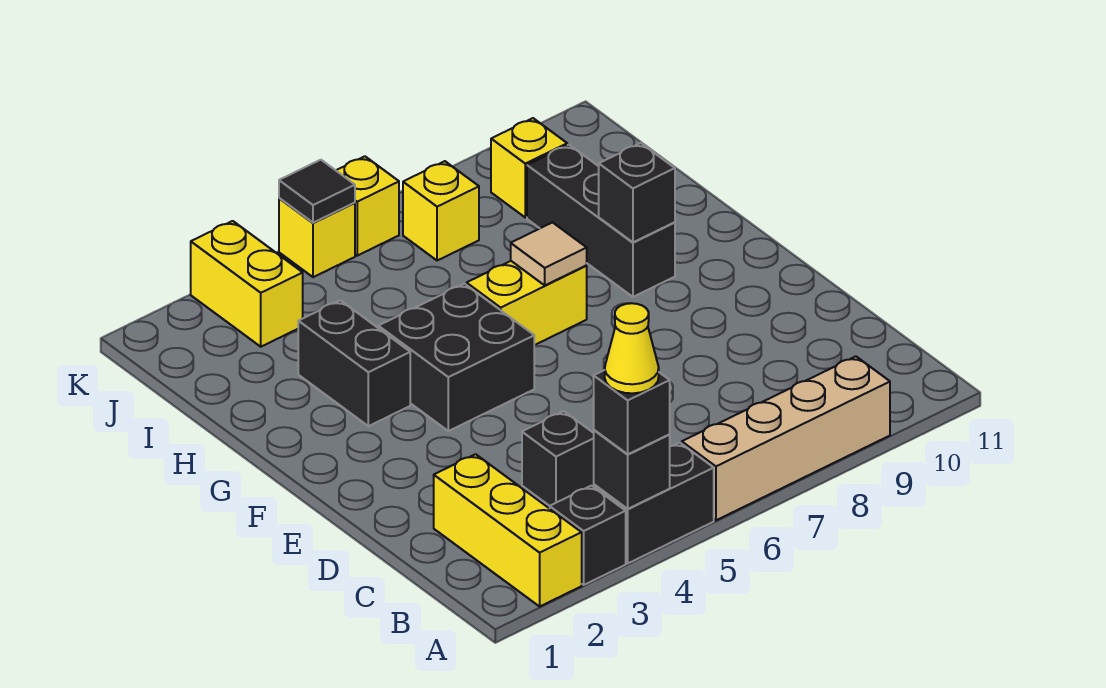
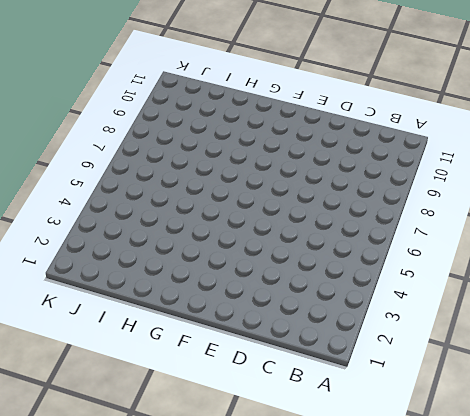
none -> yellow 1x3 brick [434,454,582,606]
none -> black 1x1 brick [550,486,626,585]
none -> black 1x2 brick [594,443,714,563]

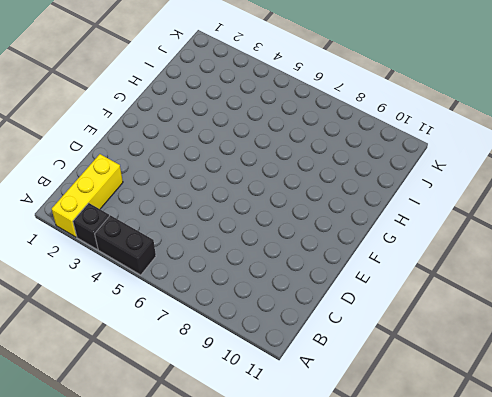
none -> tan 1x4 brick [682,356,890,520]
none -> black 1x1 brick [522,411,594,506]
none -> black 2x2 brick [378,284,534,431]

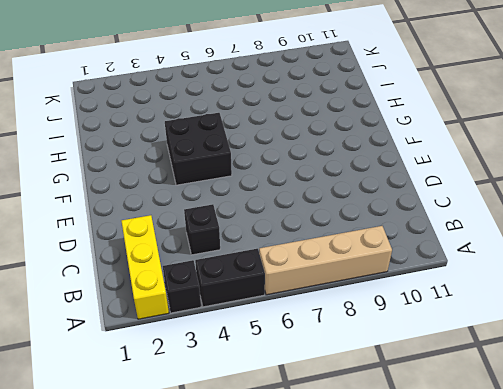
none -> black 1x2 brick [298,300,410,426]
none -> yellow 1x2 brick [467,261,587,345]
none -> black 1x3 brick [527,145,675,297]

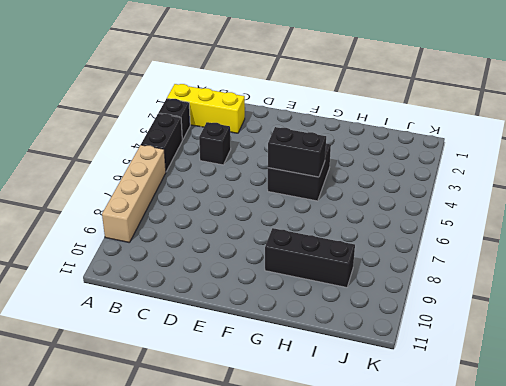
black 1x2 brick [268,127,326,177] -> black 1x2 brick moved to [298,300,410,426]
none -> yellow 1x2 brick [467,261,587,345]
none -> yellow 1x2 brick [191,221,303,347]
none -> yellow 1x1 brick [403,161,479,261]

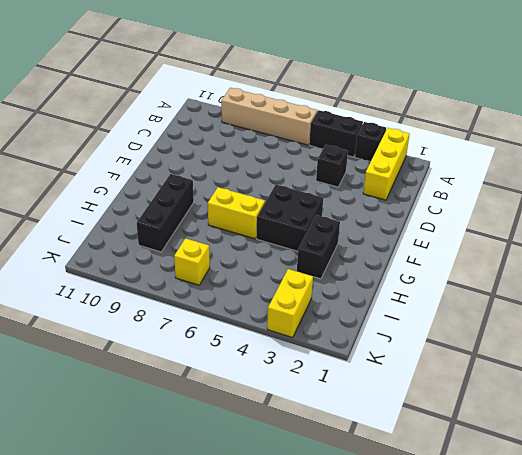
none -> yellow 1x1 brick [491,118,567,217]
none -> yellow 1x1 brick [279,198,355,277]
none -> yellow 1x1 brick [336,156,399,256]

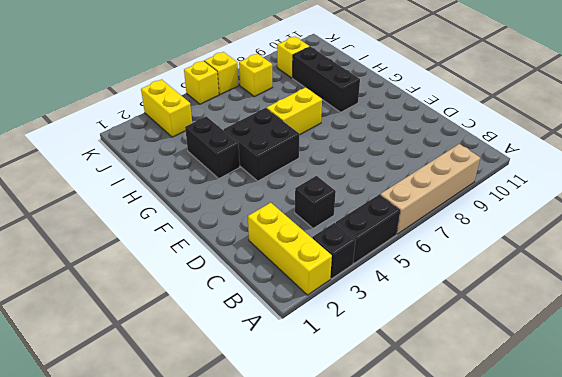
none -> black 1x1 brick [594,430,670,509]
none -> tan 1x1 tile [511,223,587,285]
none -> black 1x1 brick [599,143,675,242]

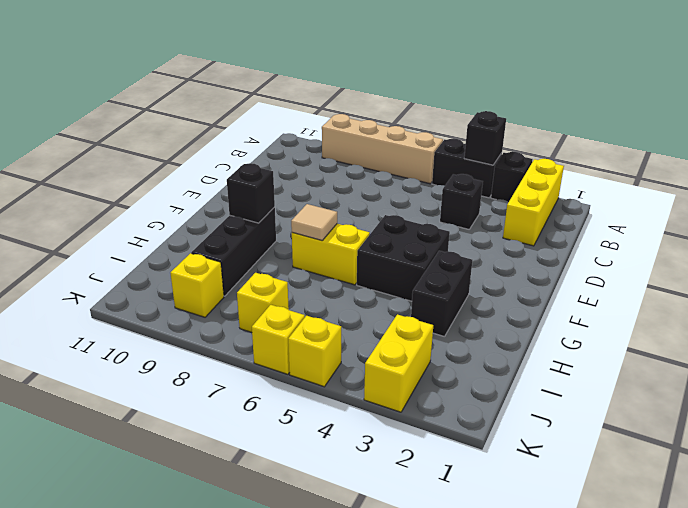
none -> black 1x1 tile [279,160,355,223]
none -> black 1x1 brick [594,370,670,454]
none -> yellow 1x1 cone [605,303,659,393]

